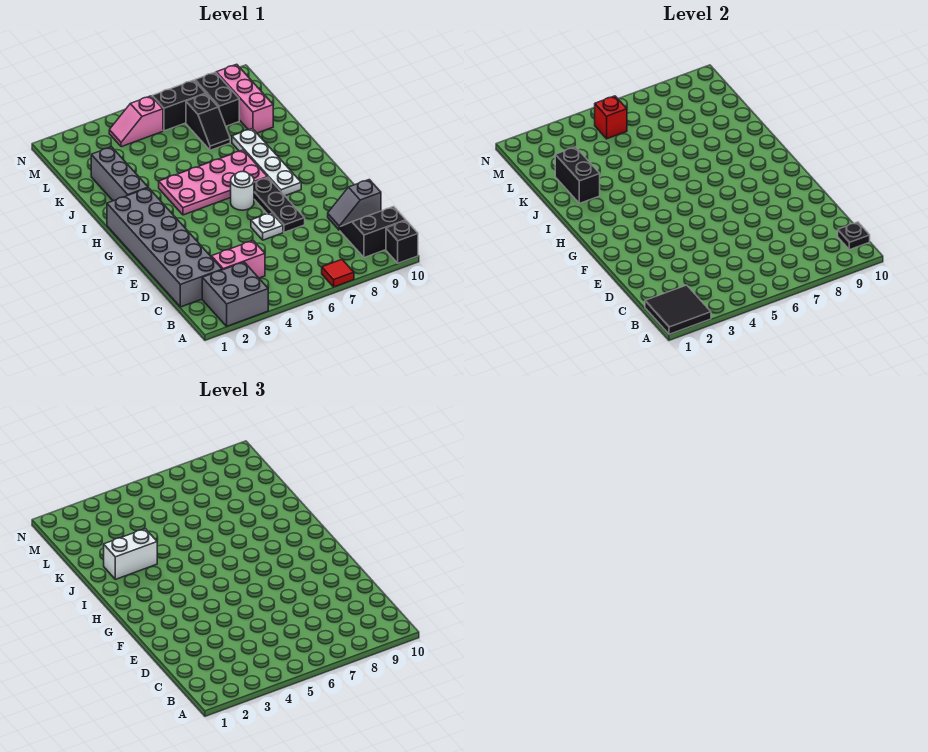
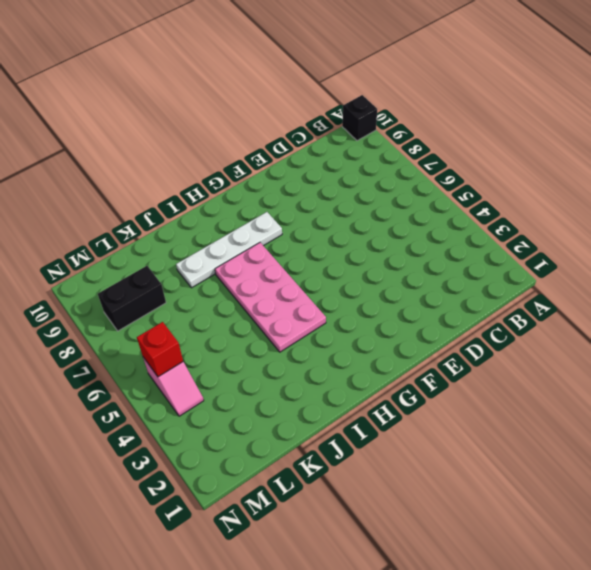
none -> grey 2x2 brick [202,262,268,326]
none -> red 1x1 tile [322,260,354,287]
none -> black 2x2 slope [340,207,406,258]

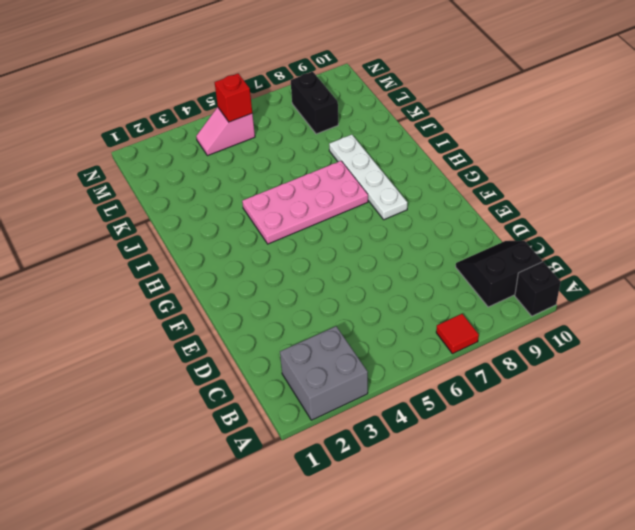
none -> grey 2x6 brick [107,188,222,307]
none -> pink 1x2 brick [211,241,265,278]
none -> grey 1x2 slope [328,180,381,230]

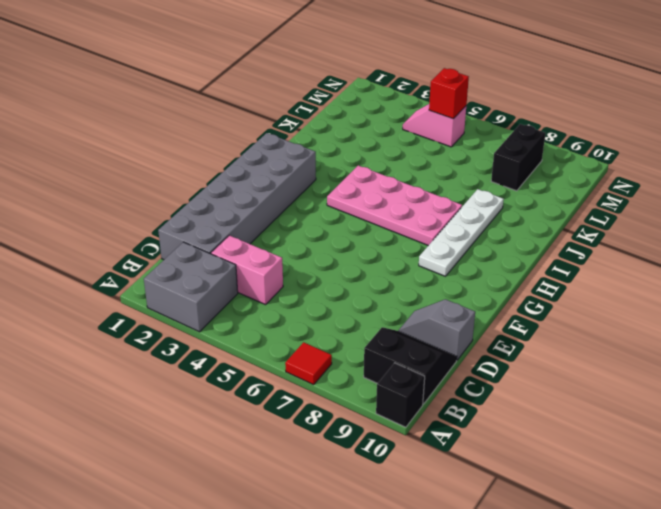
none -> white 1x1 plate [251,213,283,240]
none -> black 1x3 plate [254,177,305,232]
none -> white 1x1 round brick [231,171,254,210]

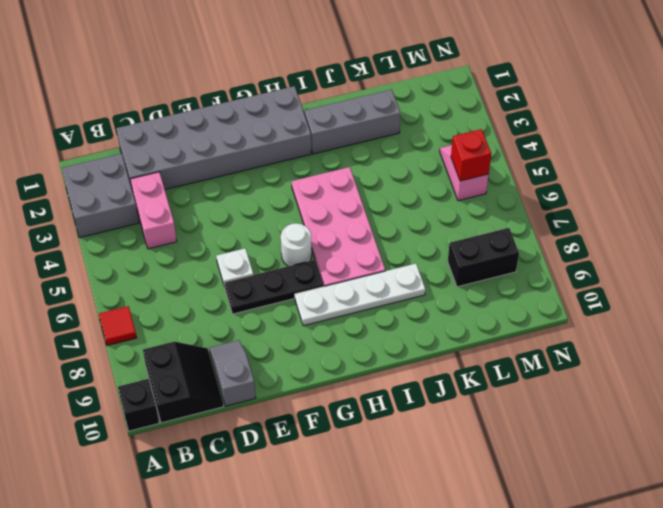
none -> black 1x2 slope [186,94,230,150]
none -> pink 1x3 brick [216,64,273,133]
none -> black 1x2 brick [152,80,206,131]

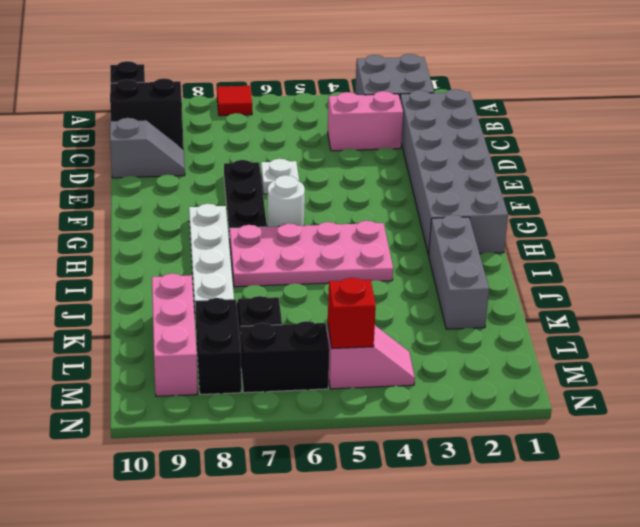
none -> black 2x2 tile [645,285,711,334]
none -> black 1x1 plate [838,222,870,250]
none -> black 1x2 brick [555,147,600,203]

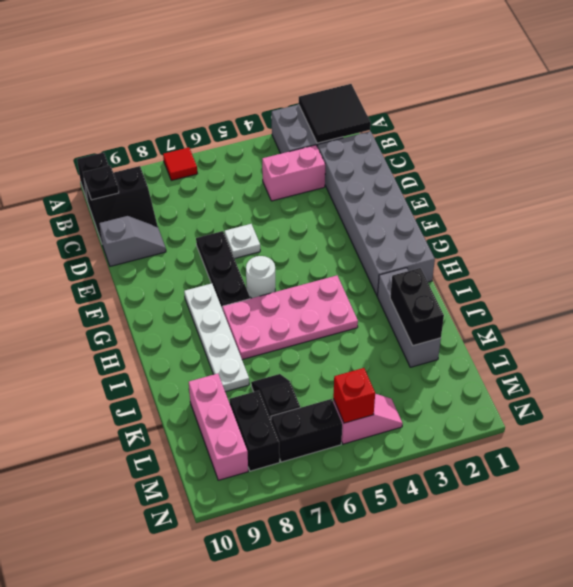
none -> white 1x2 brick [104,529,157,579]

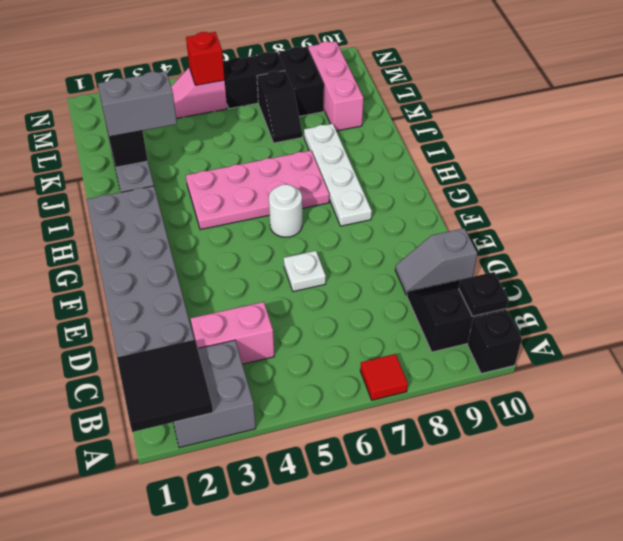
grey 1x2 brick [98,71,177,137] -> white 1x2 brick [104,529,157,579]
none -> black 1x3 plate [254,177,305,232]

